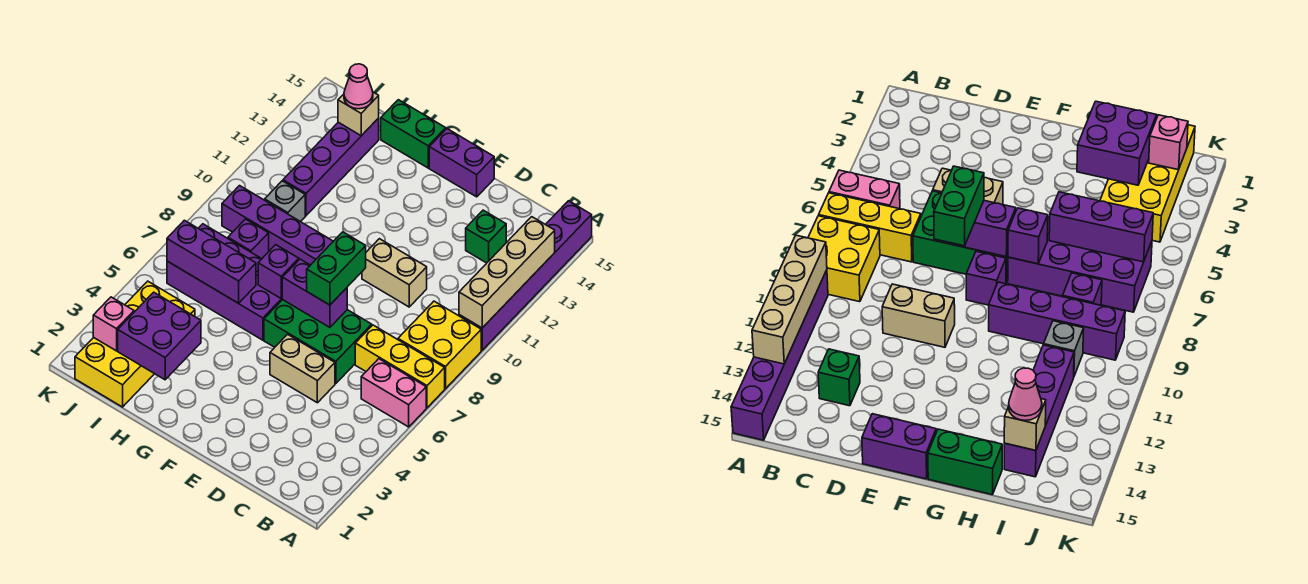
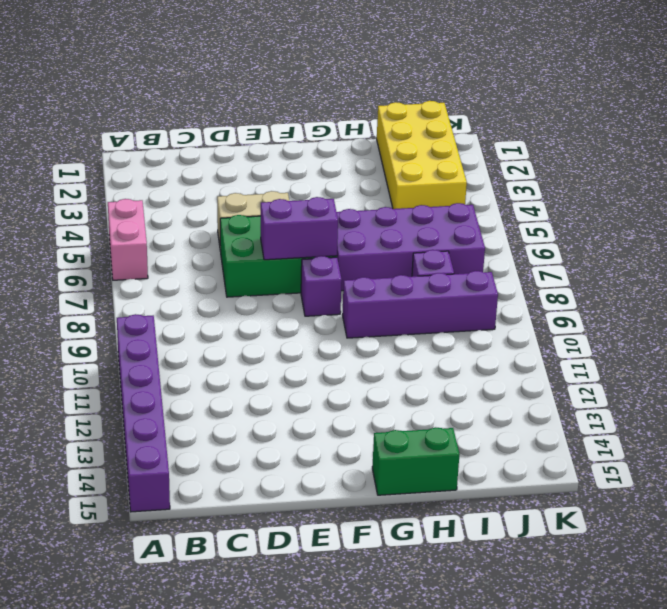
pink 1x2 brick [108,199,148,280] -> pink 1x2 brick turned to [361,359,426,427]
none -> yellow 1x3 brick [355,325,445,408]
none -> yellow 2x2 brick [398,301,481,389]
none -> green 1x1 brick [466,210,506,263]

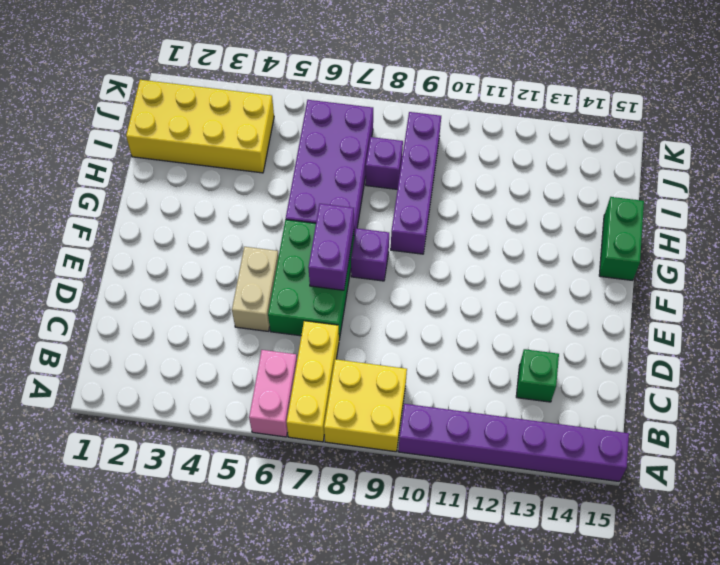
none -> tan 1x2 brick [362,239,427,307]
none -> purple 1x2 brick [429,129,494,197]
none -> grey 1x1 brick [265,181,305,222]

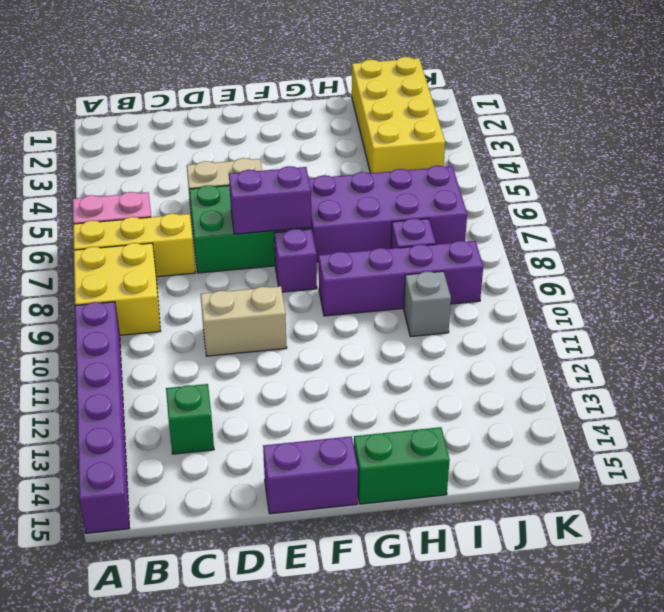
none -> purple 1x4 brick [283,118,379,215]
none -> tan 1x4 brick [459,217,555,328]
none -> purple 1x1 brick [258,245,299,299]

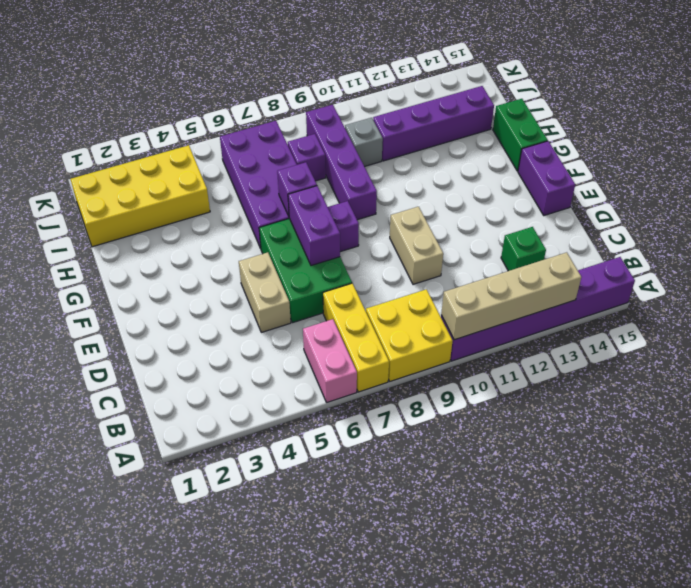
none -> purple 2x2 brick [118,292,201,380]
none -> purple 1x3 brick [167,220,256,303]
none -> tan 1x1 brick [338,92,379,136]

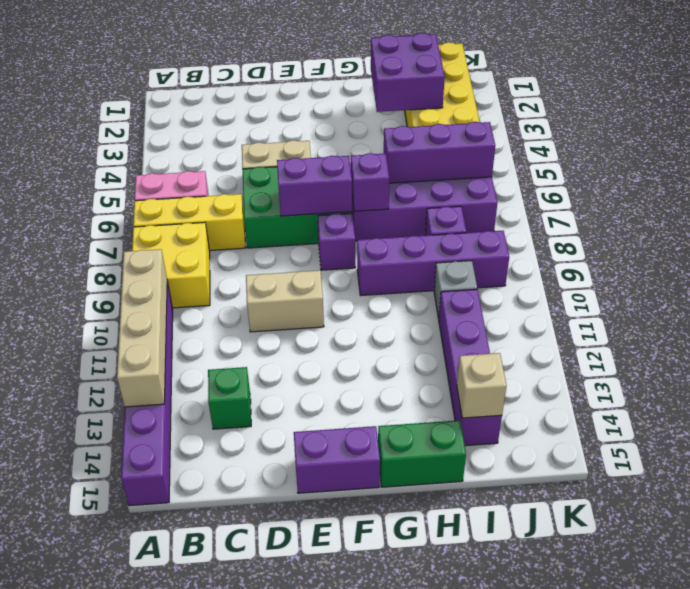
none -> pink 1x1 brick [93,297,134,351]
none -> green 1x2 brick [307,232,366,305]
none -> pink 1x1 cone [344,64,373,109]

